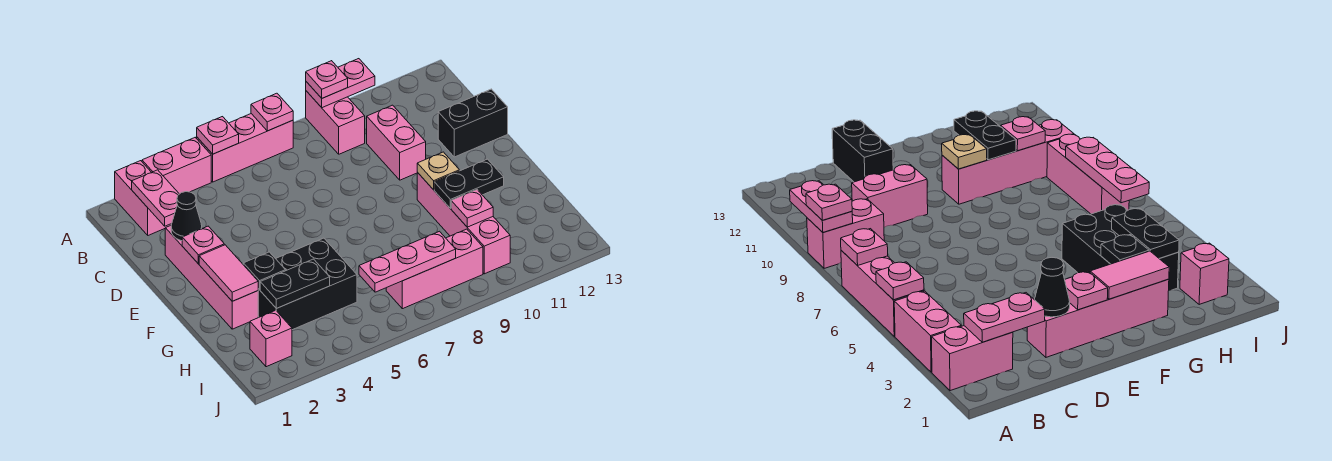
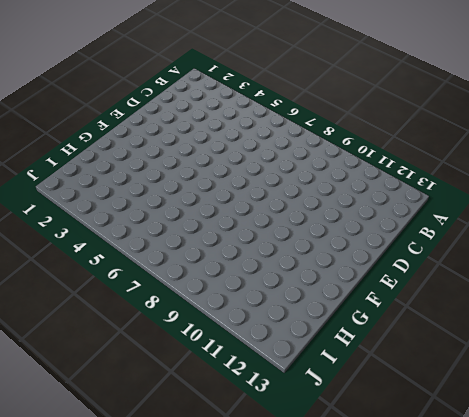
none -> pink 1x2 brick [115,161,172,235]
none -> pink 1x2 brick [142,138,211,194]
none -> pink 1x3 brick [197,114,293,182]

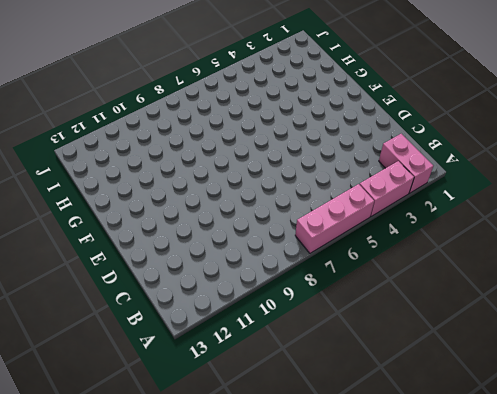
none -> pink 1x2 brick [306,91,365,154]
none -> pink 1x2 brick [367,105,426,180]
none -> pink 1x4 brick [165,226,258,329]

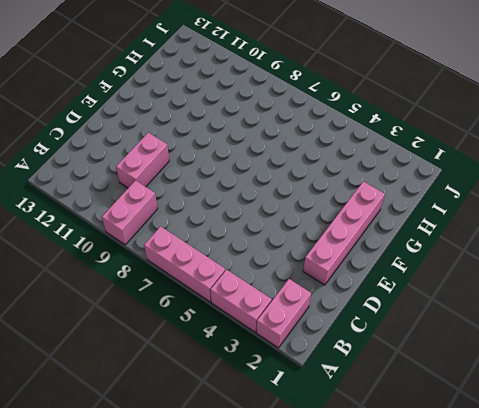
none -> black 1x2 brick [438,89,508,157]
none -> pink 1x4 brick [417,173,510,274]
none -> black 2x3 brick [258,238,357,330]

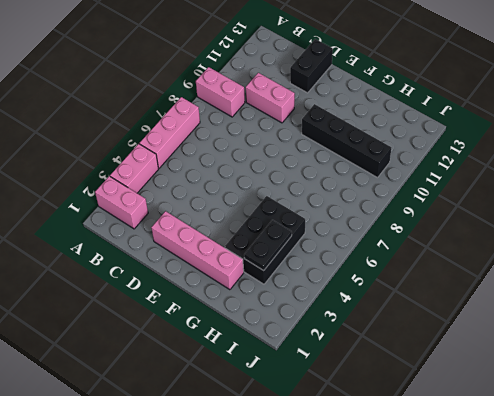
black 1x4 brick [302,104,391,178] -> pink 1x4 brick [417,173,510,274]
none -> pink 1x1 brick [250,310,292,367]
none -> pink 1x3 brick [386,229,483,309]
none -> pink 1x1 plate [197,117,239,154]

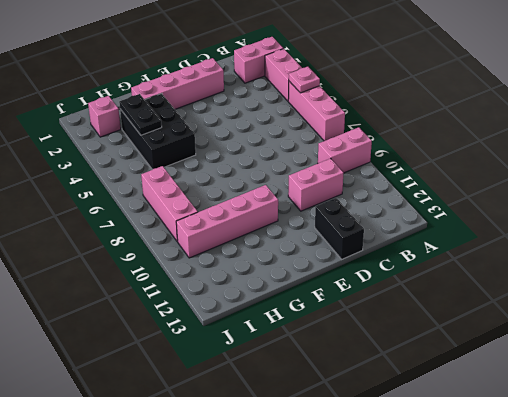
none -> pink 1x1 plate [251,93,293,131]
none -> pink 1x2 plate [306,59,375,108]
none -> pink 1x2 plate [132,170,179,226]

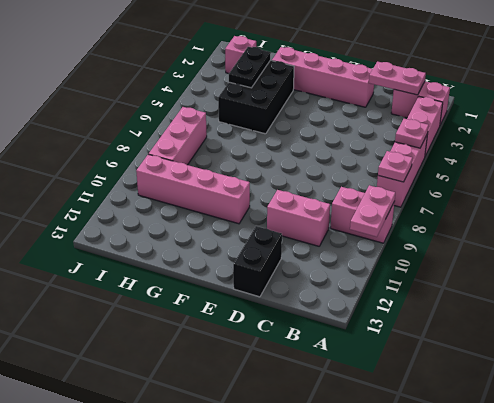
none -> black 1x1 cone [171,192,202,241]
none -> pink 1x1 plate [182,226,224,264]
none -> pink 1x2 tile [199,245,258,301]

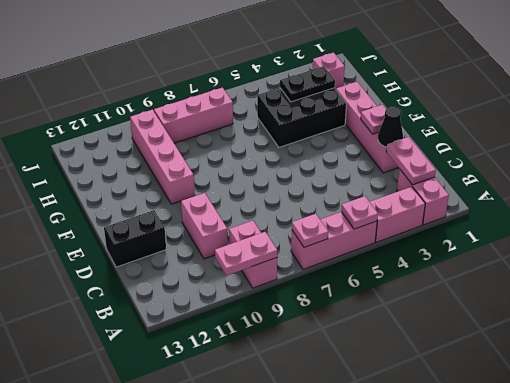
none -> pink 1x2 tile [199,245,258,301]
none -> tan 1x1 plate [417,152,459,190]
none -> black 1x1 plate [243,252,285,290]

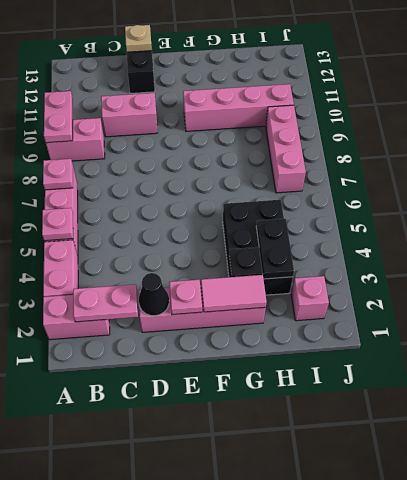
tan 1x1 plate [125,25,152,52] -> tan 1x1 plate moved to [417,152,459,190]
none -> black 1x2 plate [434,159,504,208]
none -> pink 1x1 plate [451,190,493,227]
none -> pink 1x3 plate [359,231,456,292]

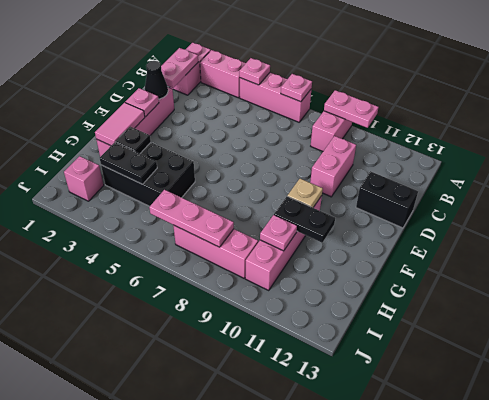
none -> pink 1x1 plate [306,61,348,98]

